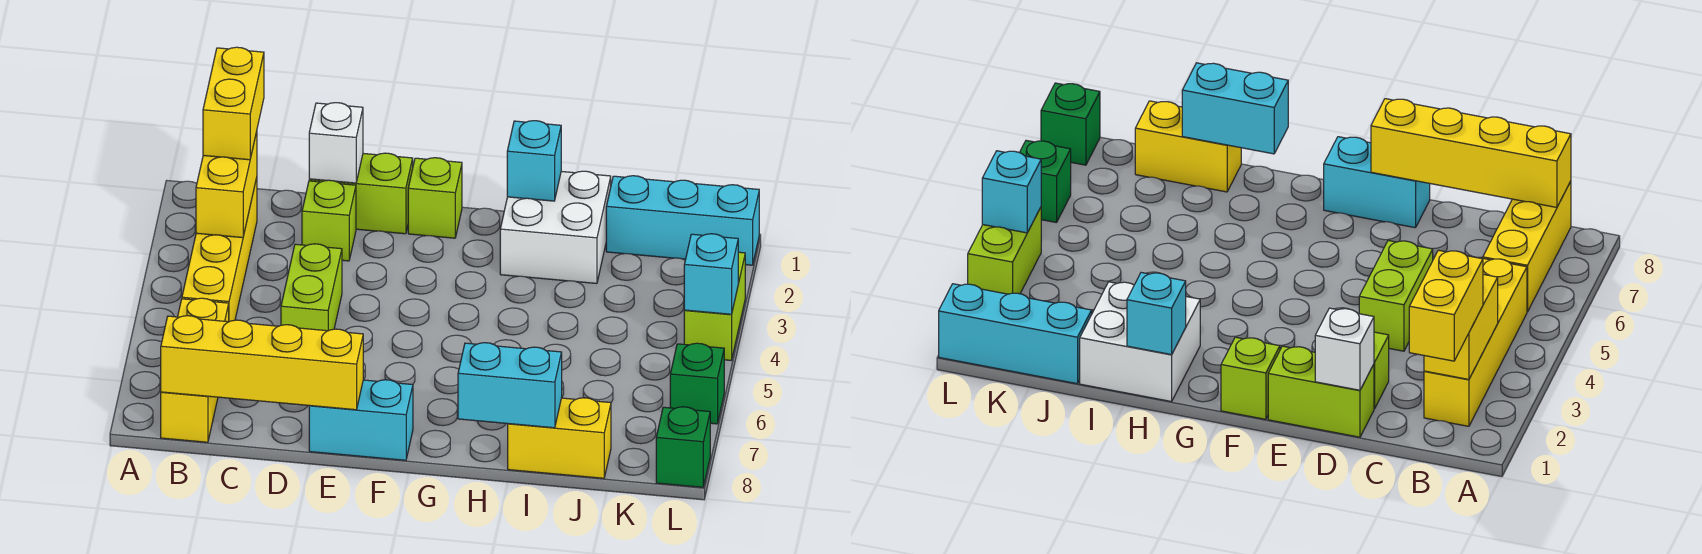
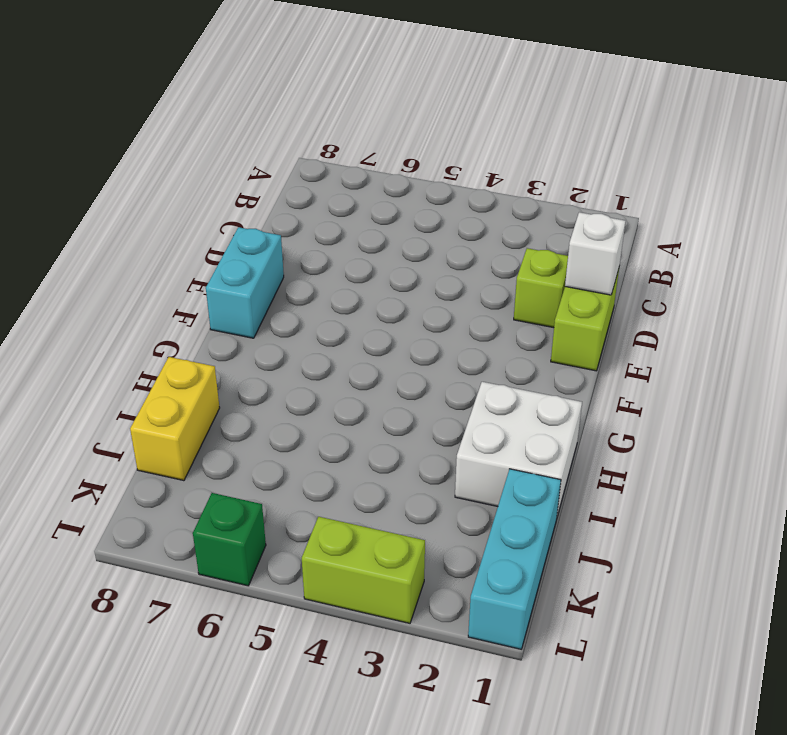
none -> yellow 1x4 brick [182,178,257,322]
none -> yellow 1x3 brick [161,298,229,442]
none -> lime 1x2 brick [281,244,342,331]

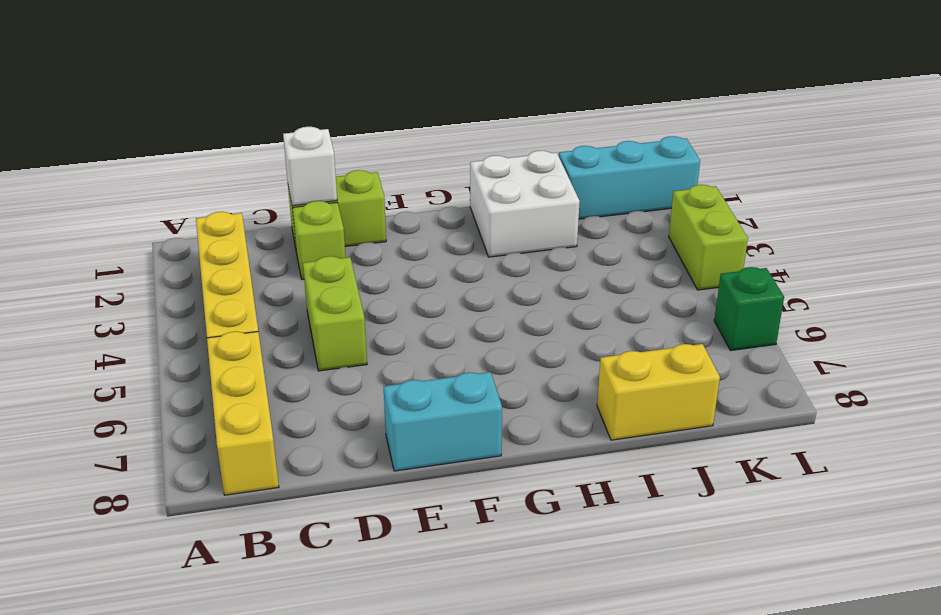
none -> lime 1x1 brick [408,158,462,238]
none -> green 1x1 brick [656,407,710,487]
none -> yellow 1x2 brick [196,132,257,238]

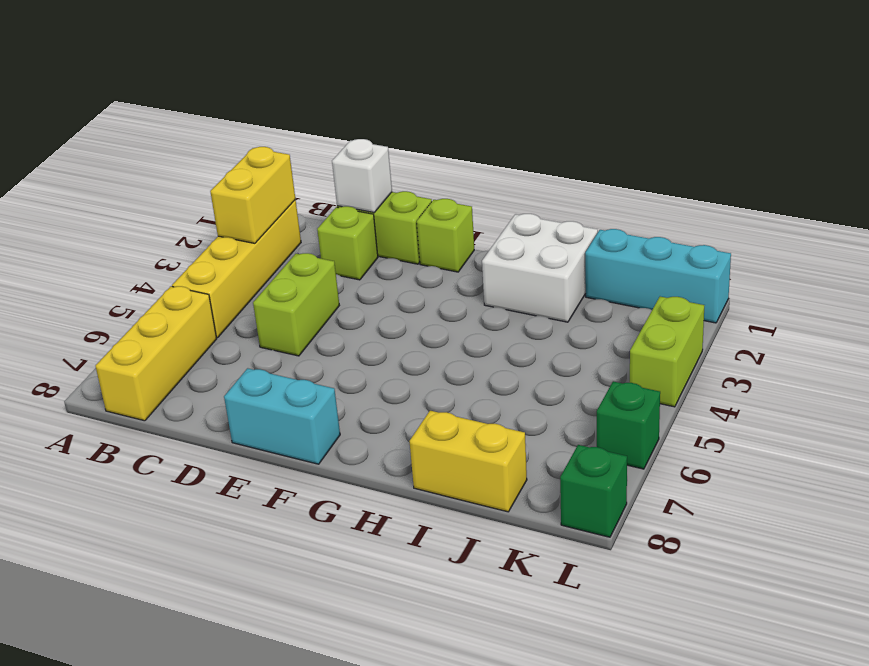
none -> yellow 1x4 brick [161,316,363,410]
none -> cyan 1x1 brick [507,121,561,201]
none -> cyan 1x2 brick [458,343,562,428]

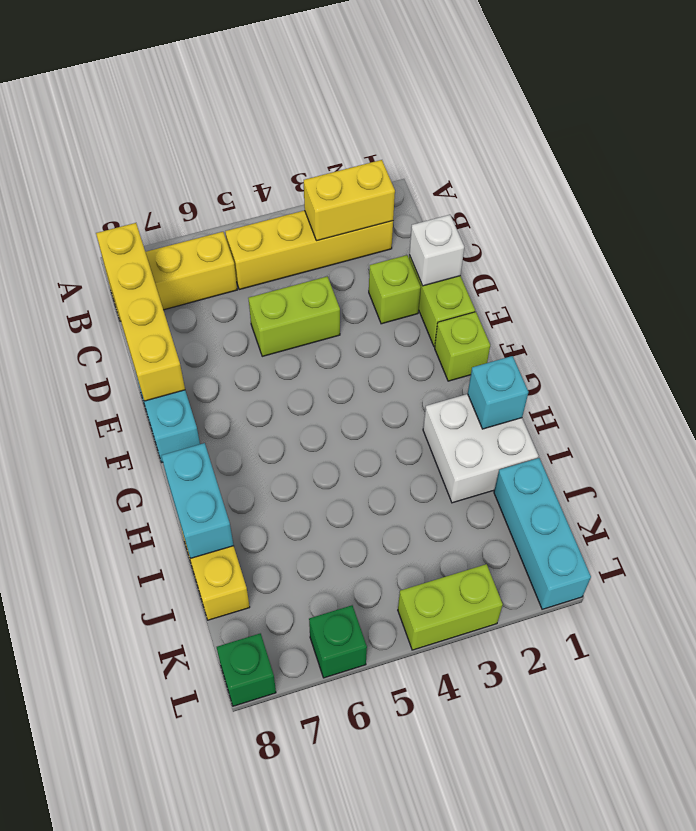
none -> cyan 1x1 brick [684,234,738,314]
none -> yellow 1x2 brick [203,47,264,160]

